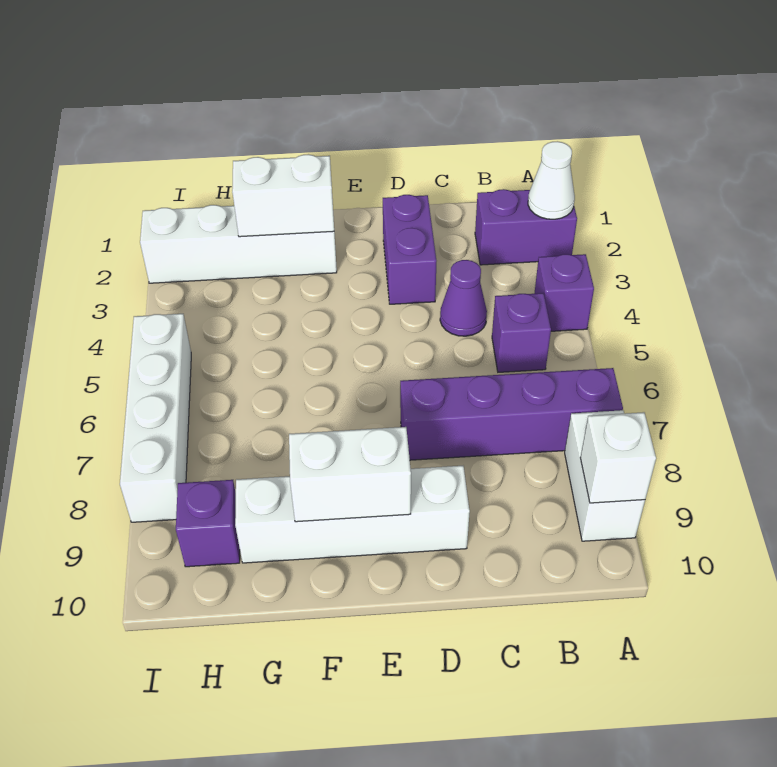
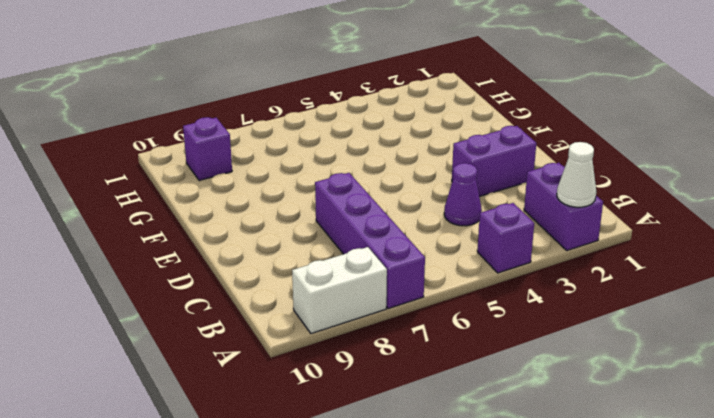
none -> purple 1x1 brick [492,293,551,372]
none -> white 1x4 brick [235,466,470,563]
none -> white 1x4 brick [140,205,337,283]

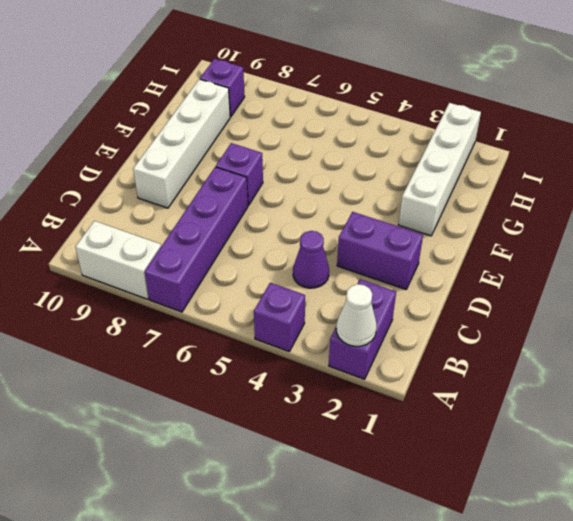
purple 1x1 brick [216,143,263,205] -> purple 1x1 brick moved to [492,293,551,372]
none -> white 1x4 brick [120,314,191,522]
none -> white 1x1 brick [580,412,656,503]
none -> white 1x2 brick [289,427,411,522]

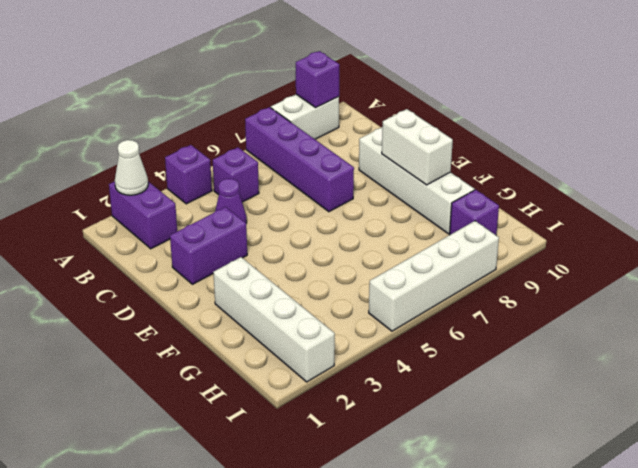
purple 1x1 brick [296,51,339,107] -> white 1x1 brick [580,412,656,503]
none -> white 1x2 brick [232,154,334,237]

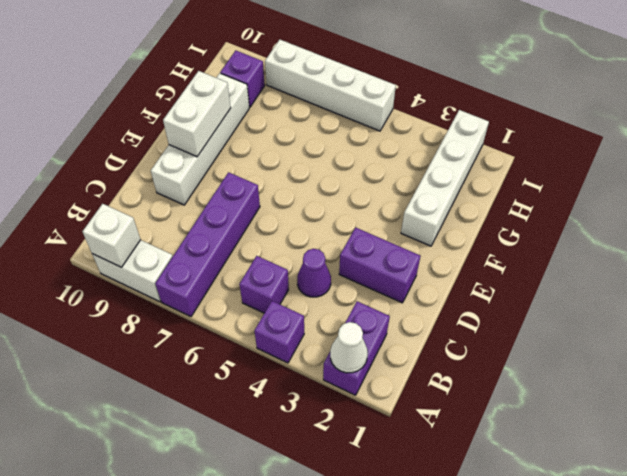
none -> white 1x2 brick [232,154,334,237]

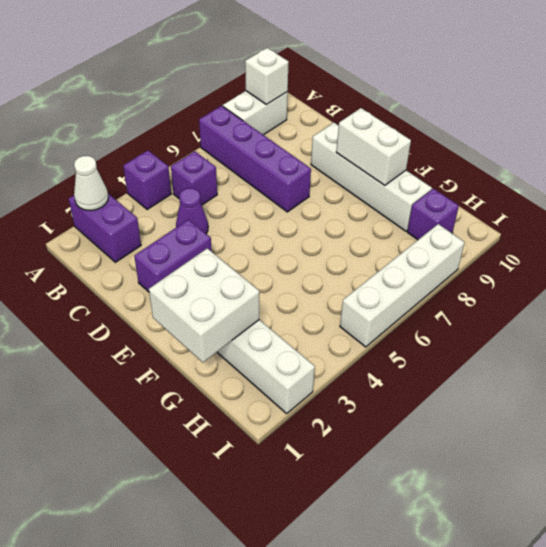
white 2x2 brick [149,248,259,362] -> white 1x2 brick [232,154,334,237]

